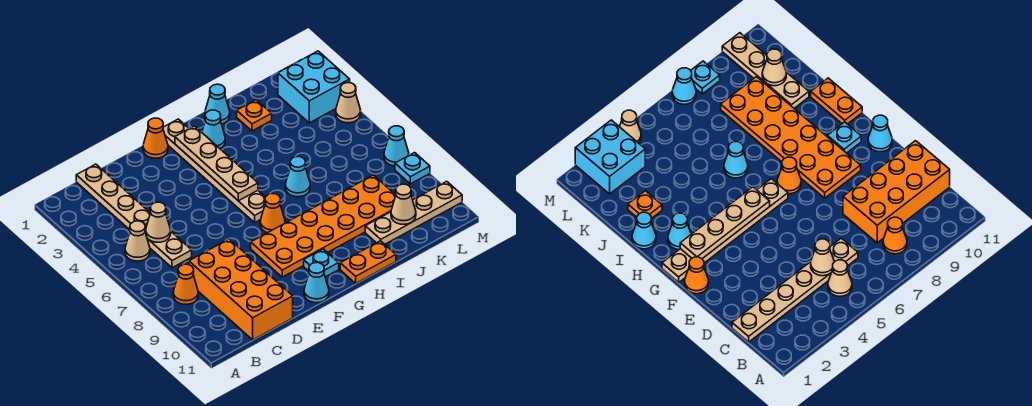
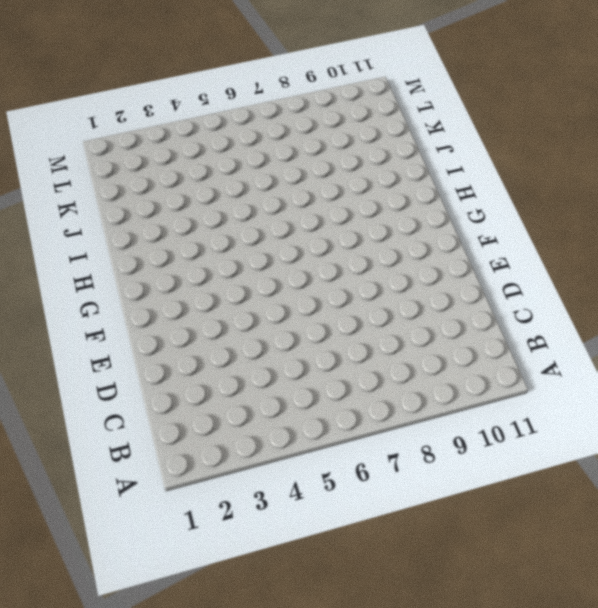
none -> tan 1x1 cone [125,221,150,261]
none -> orange 1x1 cone [173,264,198,304]
none -> tan 1x6 plate [76,164,192,268]

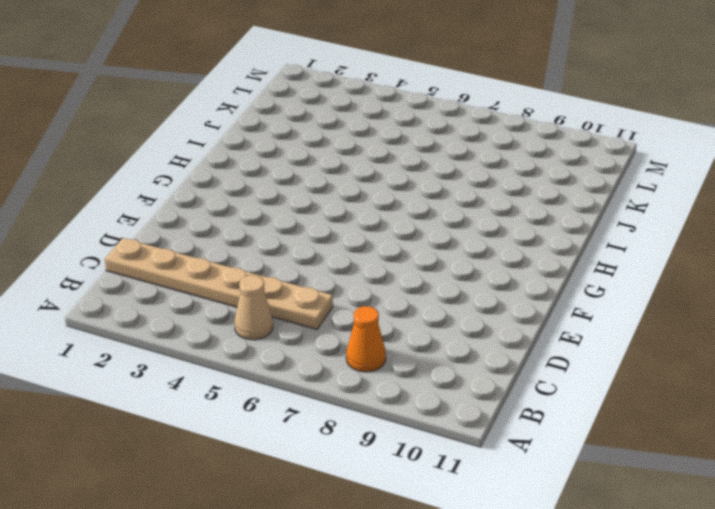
none -> orange 2x4 brick [189,239,293,340]
none -> orange 1x1 cone [143,118,168,158]
none -> orange 2x6 plate [251,175,396,277]

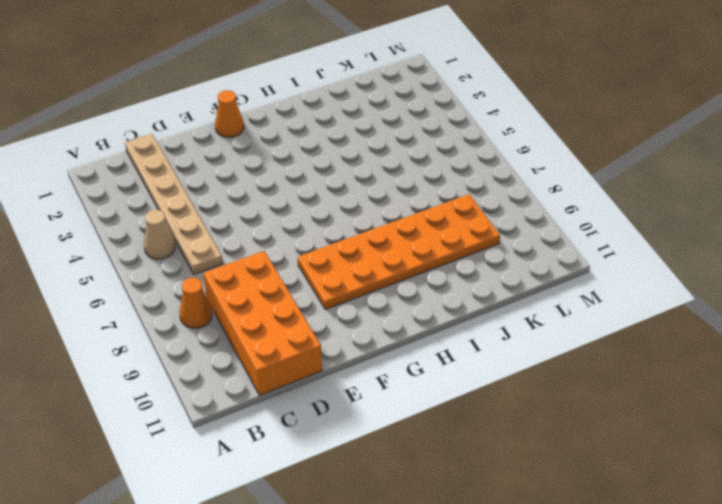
none -> cyan 1x1 cone [304,262,329,303]
none -> tan 1x6 plate [163,119,265,222]
none -> orange 1x1 cone [260,194,285,233]

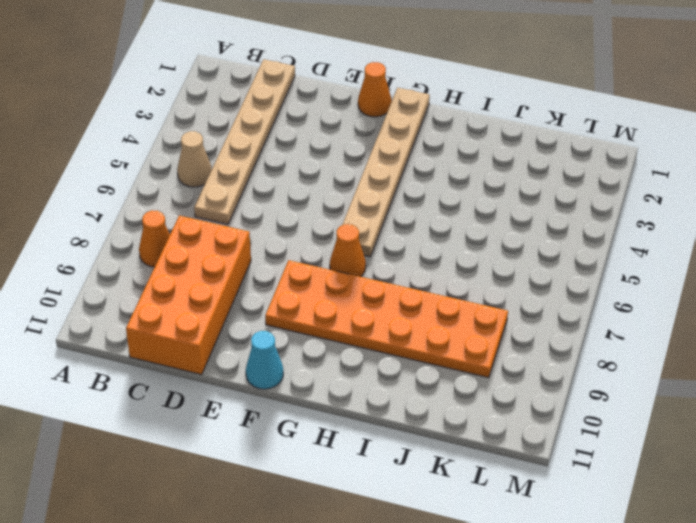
none -> cyan 1x1 plate [304,249,339,277]
none -> cyan 1x1 cone [202,110,225,148]
none -> orange 1x2 plate [340,241,396,283]

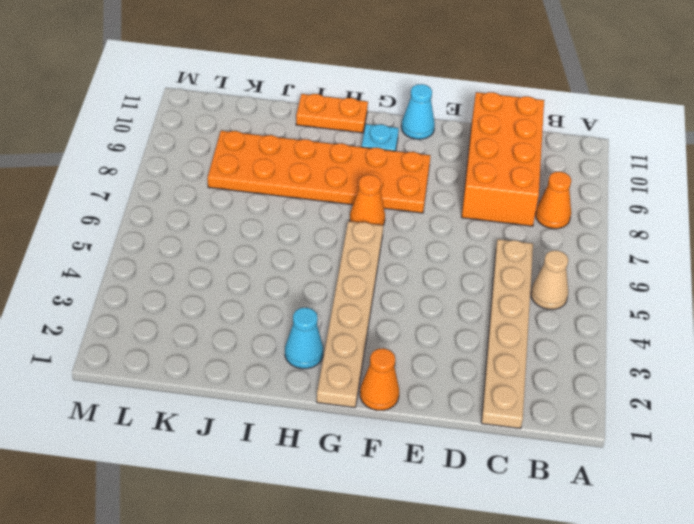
none -> cyan 1x1 cone [205,84,230,124]
none -> cyan 1x1 cone [285,157,310,197]
none -> orange 1x1 plate [237,100,272,131]

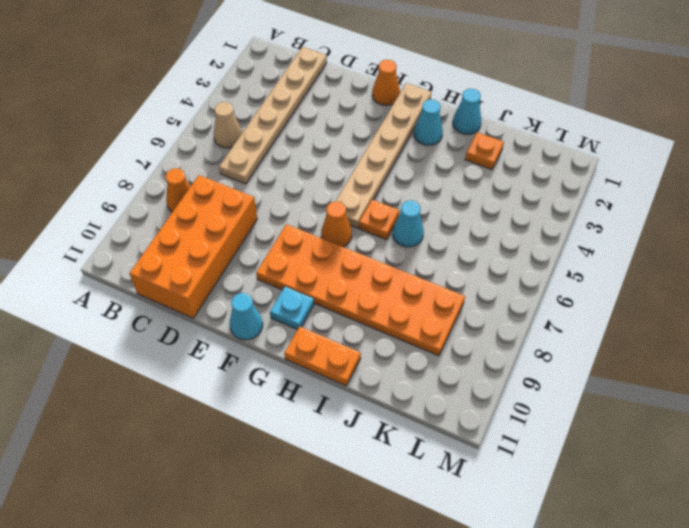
orange 1x1 plate [359,200,399,240] -> none
none -> tan 1x4 plate [365,181,462,244]
none -> cyan 2x2 brick [278,51,350,123]
none -> tan 1x1 cone [336,83,361,123]

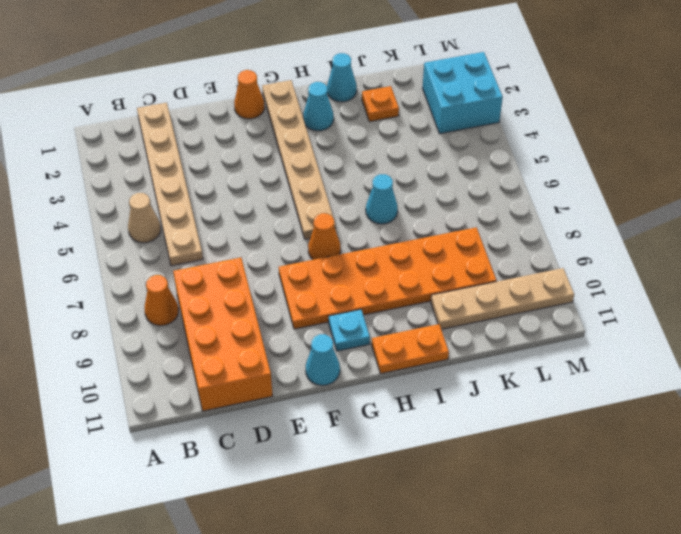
none -> tan 1x1 cone [336,83,361,123]
none -> cyan 1x1 cone [384,126,409,166]
none -> cyan 1x1 plate [395,153,430,184]

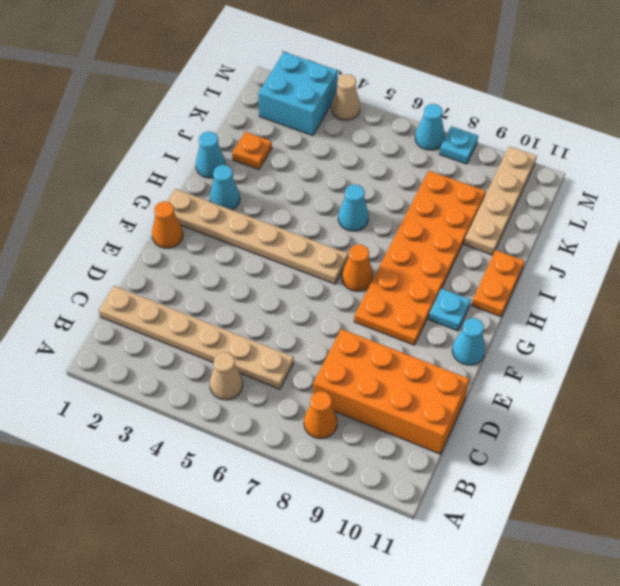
none -> tan 1x1 cone [146,202,171,242]
none -> tan 1x4 plate [175,126,258,201]
none -> tan 1x1 cone [391,184,416,224]

